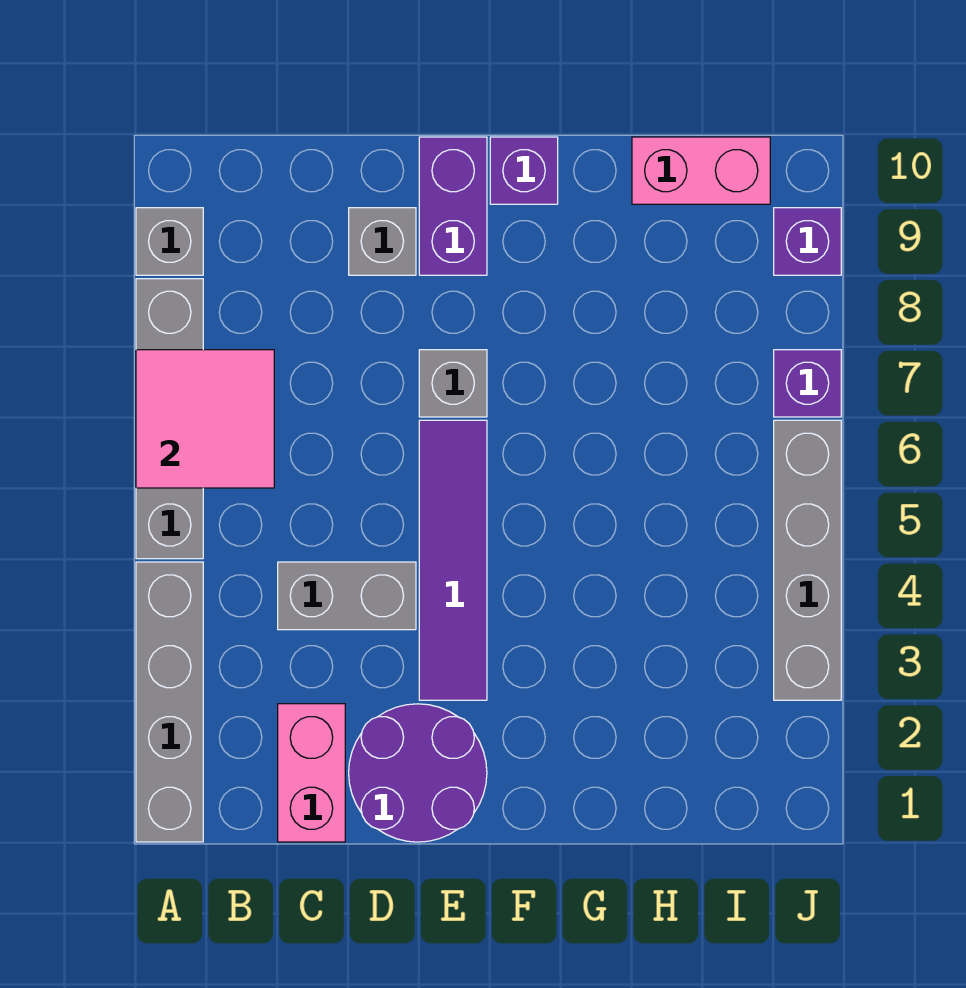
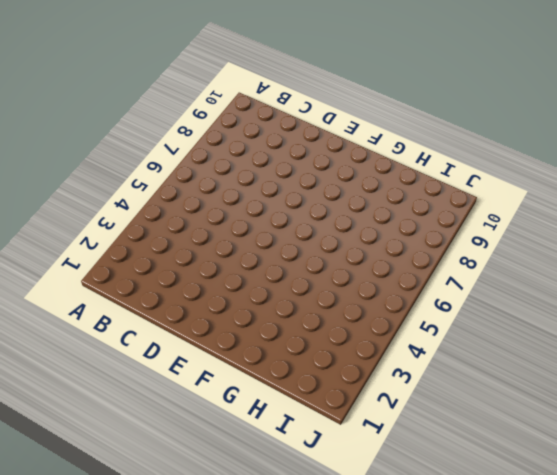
none -> grey 1x4 brick [136,562,203,842]
none -> grey 1x4 brick [136,279,203,559]
none -> grey 1x1 brick [136,208,203,275]

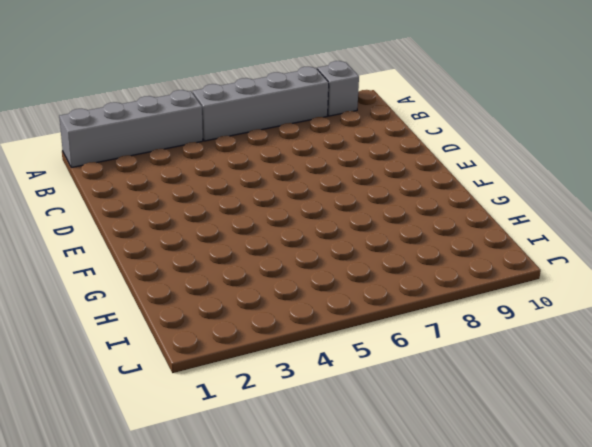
none -> pink 1x2 brick [278,704,345,842]
none -> grey 1x2 brick [278,562,416,630]
none -> purple 2x2 round brick [349,704,487,842]

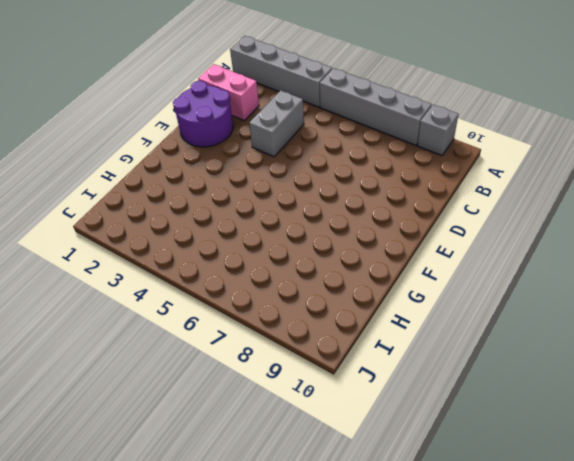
none -> grey 1x1 brick [349,208,416,275]
none -> purple 1x4 tile [419,420,487,700]
none -> grey 1x1 brick [419,350,487,417]

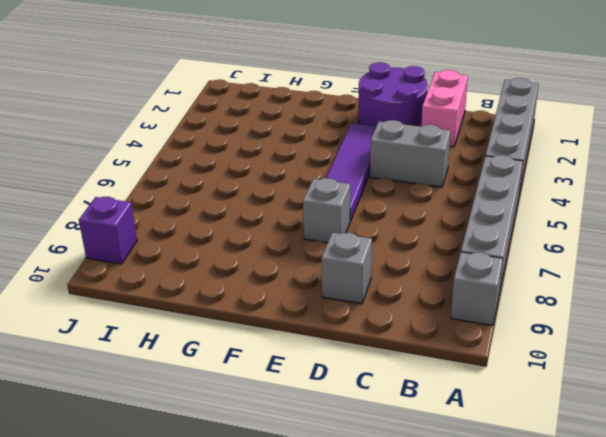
none -> purple 1x2 brick [419,137,487,275]
none -> purple 1x1 brick [490,137,558,204]
none -> pink 1x2 brick [632,137,770,204]

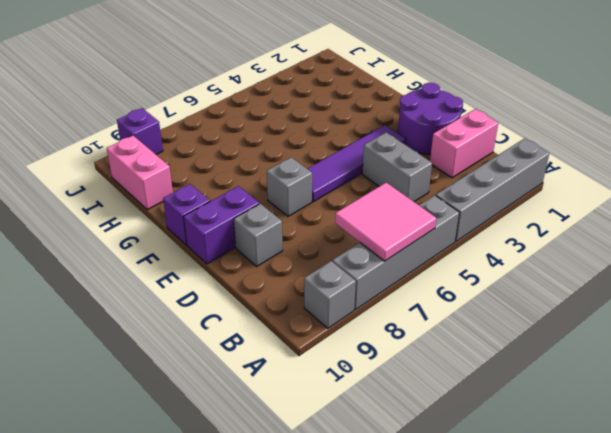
none -> grey 1x4 brick [774,420,841,700]
none -> purple 1x1 brick [774,350,841,417]

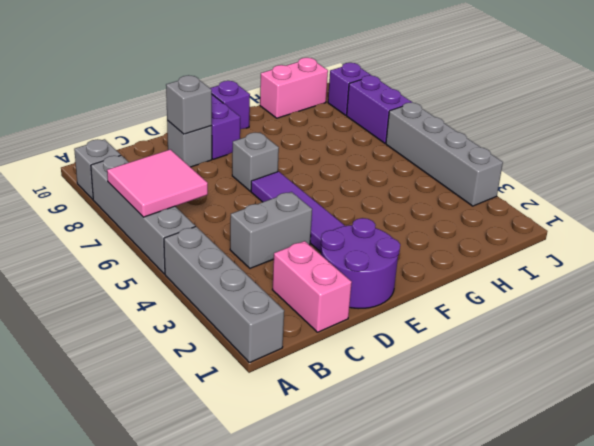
grey 1x1 brick [166,75,212,134] -> none
purple 1x2 brick [347,75,412,143] -> purple 1x1 brick [774,350,841,417]

